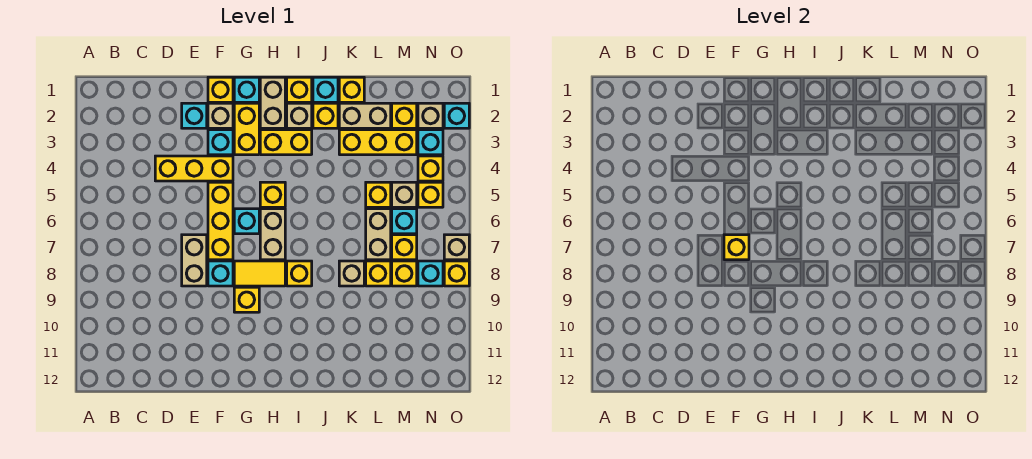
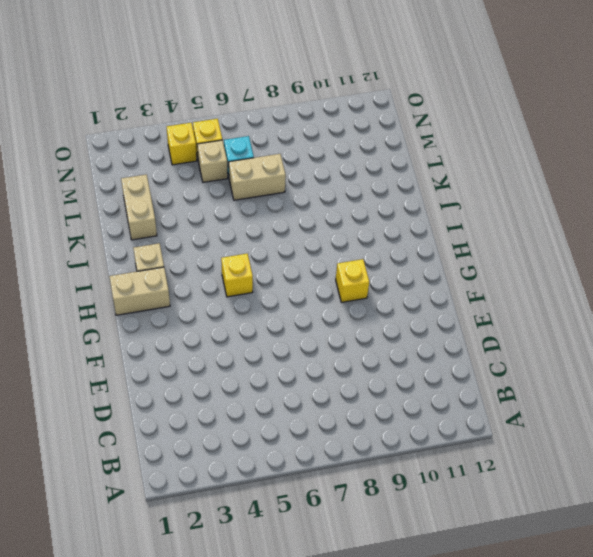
none -> yellow 1x3 brick [155,156,233,181]
none -> cyan 1x1 brick [182,103,207,128]
none -> tan 1x2 brick [182,235,207,286]
none -> yellow 1x1 brick [208,77,233,102]

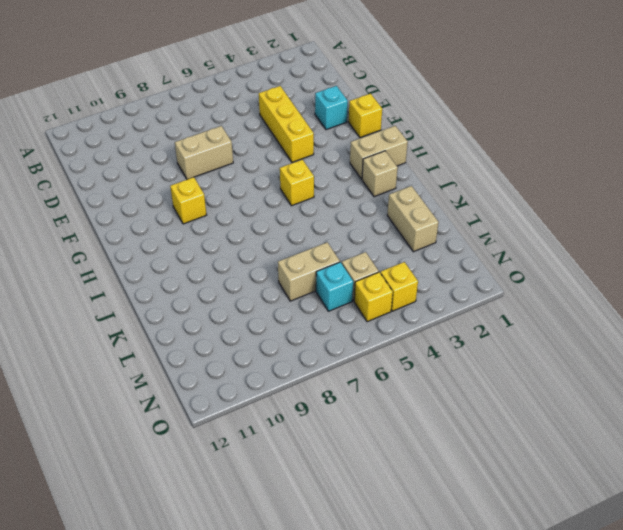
none -> tan 1x1 brick [208,103,233,128]
none -> cyan 1x1 brick [208,130,233,155]
none -> yellow 1x3 brick [208,182,233,260]
none -> cyan 1x1 brick [208,261,233,286]

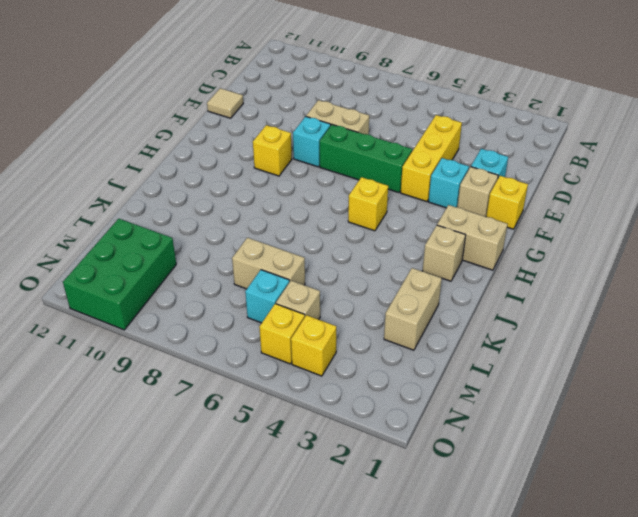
tan 1x1 tile [207,88,243,118] -> none
green 1x3 brick [320,125,412,193] -> yellow 1x3 brick [208,182,233,260]
green 2x3 brick [63,219,176,330] -> none
none -> cyan 1x1 brick [234,77,259,102]
none -> yellow 1x2 brick [234,103,259,155]
none -> cyan 1x1 brick [234,209,259,234]
none -> yellow 1x2 tile [234,261,285,286]

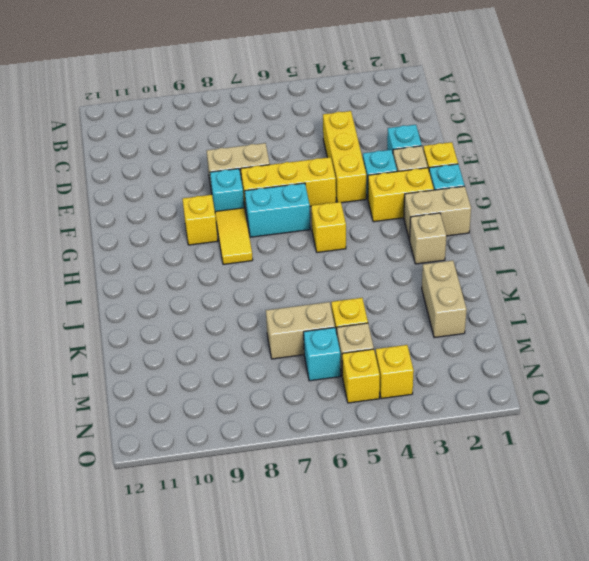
cyan 1x2 brick [245,183,310,237] -> cyan 1x1 brick [234,209,259,234]
none -> yellow 1x2 brick [260,130,312,155]
none -> tan 1x2 brick [260,209,285,260]
none -> yellow 1x1 brick [287,77,312,102]
none -> yellow 1x1 brick [287,261,312,286]

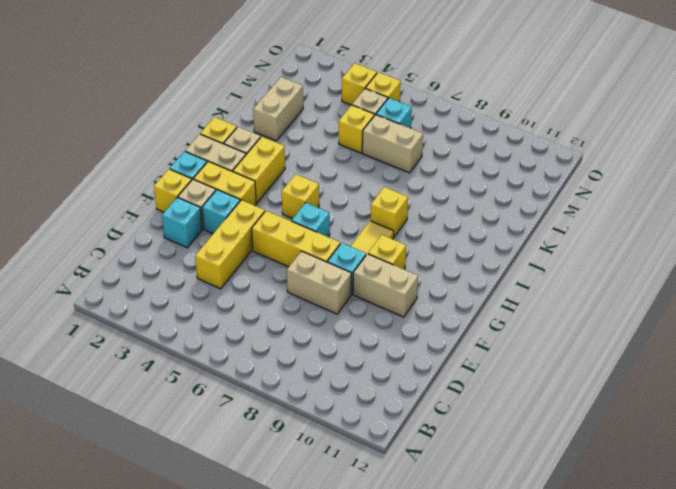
tan 1x2 brick [353,254,418,317] -> tan 1x2 brick moved to [260,209,285,260]
none -> cyan 1x1 brick [313,77,338,102]
none -> yellow 1x1 brick [313,103,338,128]
none -> yellow 1x1 brick [339,77,364,102]
none -> yellow 1x3 brick [339,130,417,155]

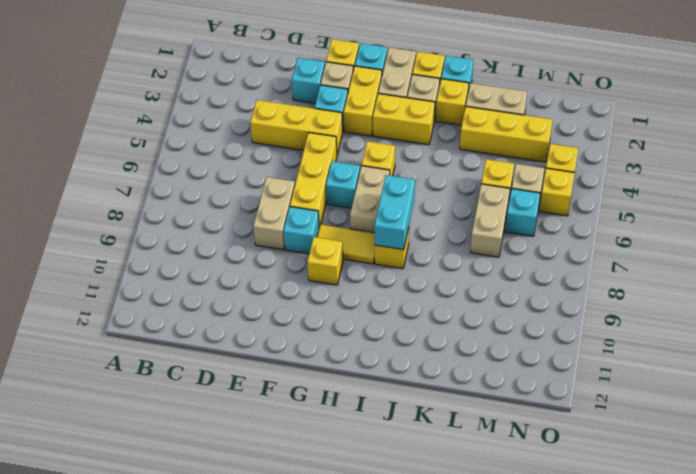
cyan 1x2 brick [375,175,415,250] -> none
none -> yellow 1x1 brick [339,77,364,102]
none -> tan 1x1 brick [339,261,364,286]
none -> yellow 1x1 brick [366,261,391,286]
none -> yellow 1x1 brick [392,103,417,128]

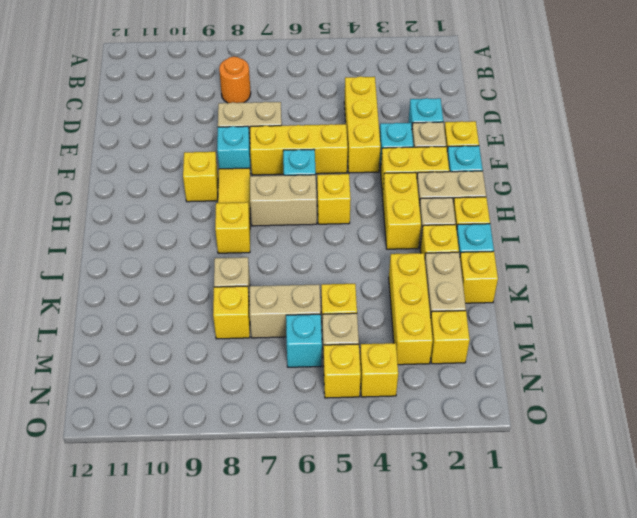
orange 1x1 round brick [219,57,251,103] -> none
none -> yellow 1x1 brick [392,235,417,260]
none -> yellow 1x1 brick [392,261,417,286]
none -> tan 1x1 brick [418,103,443,128]
none -> cyan 1x1 brick [418,130,443,155]

